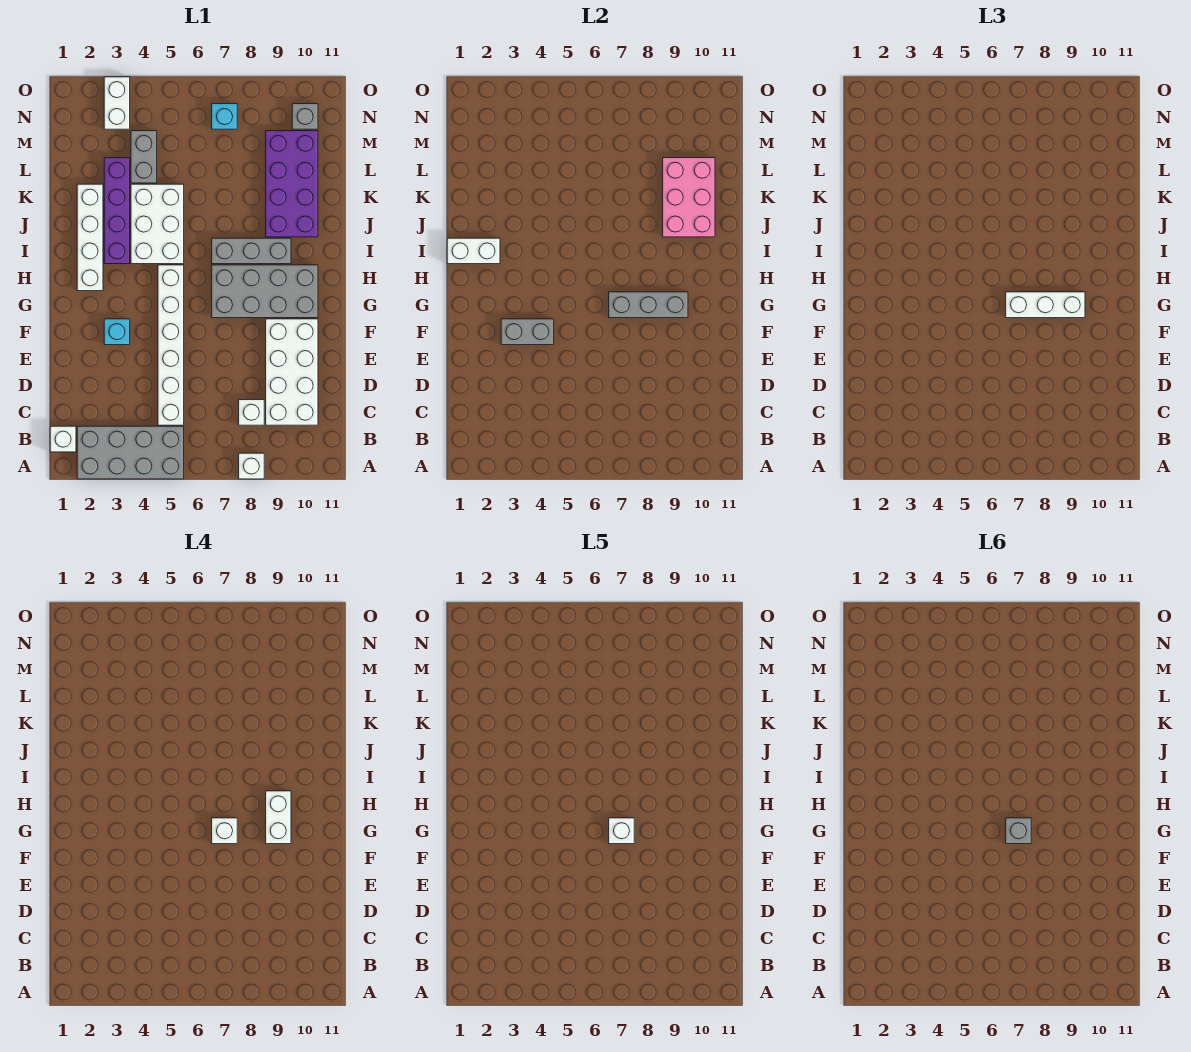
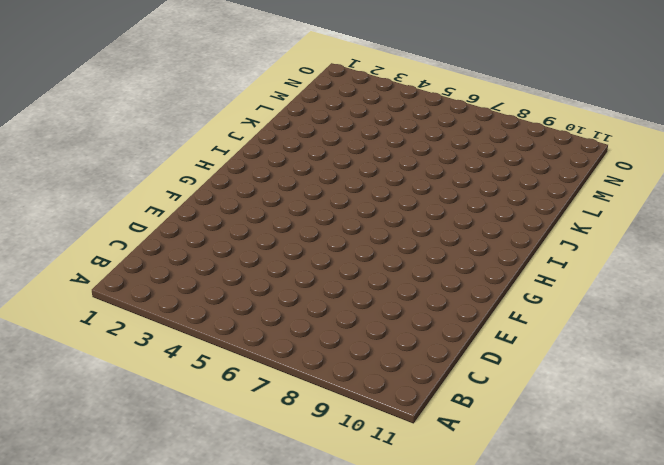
none -> grey 2x4 brick [77,426,184,479]
none -> white 1x1 brick [239,453,264,479]
none -> white 1x1 brick [50,426,76,452]

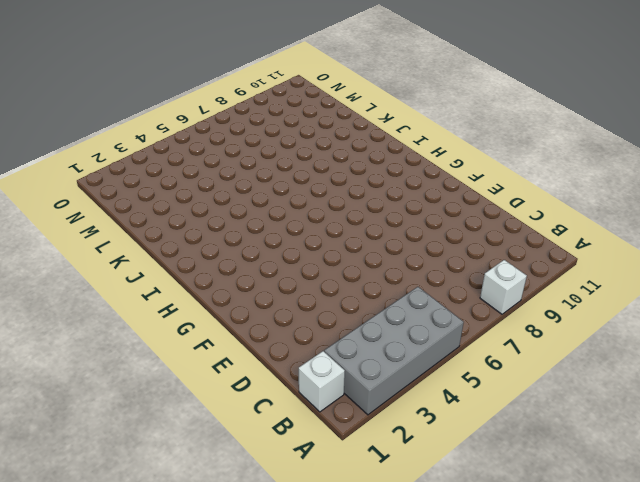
none -> white 1x6 brick [158,265,184,425]
none -> white 1x1 brick [239,400,264,425]
none -> white 2x4 brick [266,319,318,425]

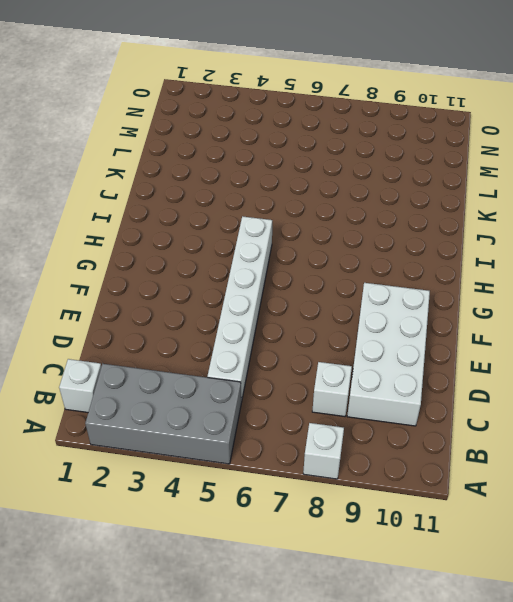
none -> cyan 1x1 brick [104,319,130,345]
none -> grey 2x4 brick [212,265,318,318]
none -> white 1x4 brick [77,184,103,291]

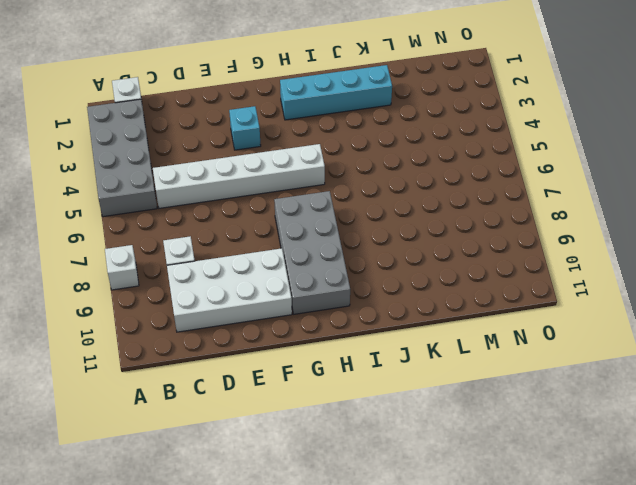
cyan 1x4 brick [280,65,392,120] -> white 1x4 brick [77,184,103,291]
none -> purple 1x4 brick [104,158,130,264]
none -> white 2x3 brick [131,184,184,264]
none -> grey 1x3 brick [212,238,291,264]

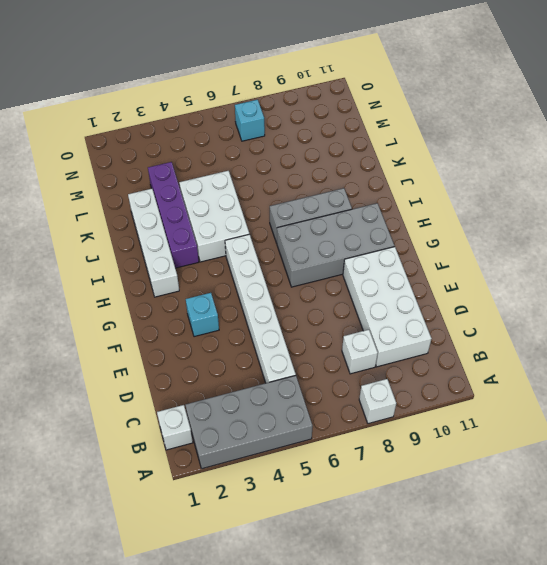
none -> purple 2x4 brick [266,131,318,237]
none -> grey 1x2 brick [131,131,157,183]
none -> white 1x2 brick [104,77,130,129]

